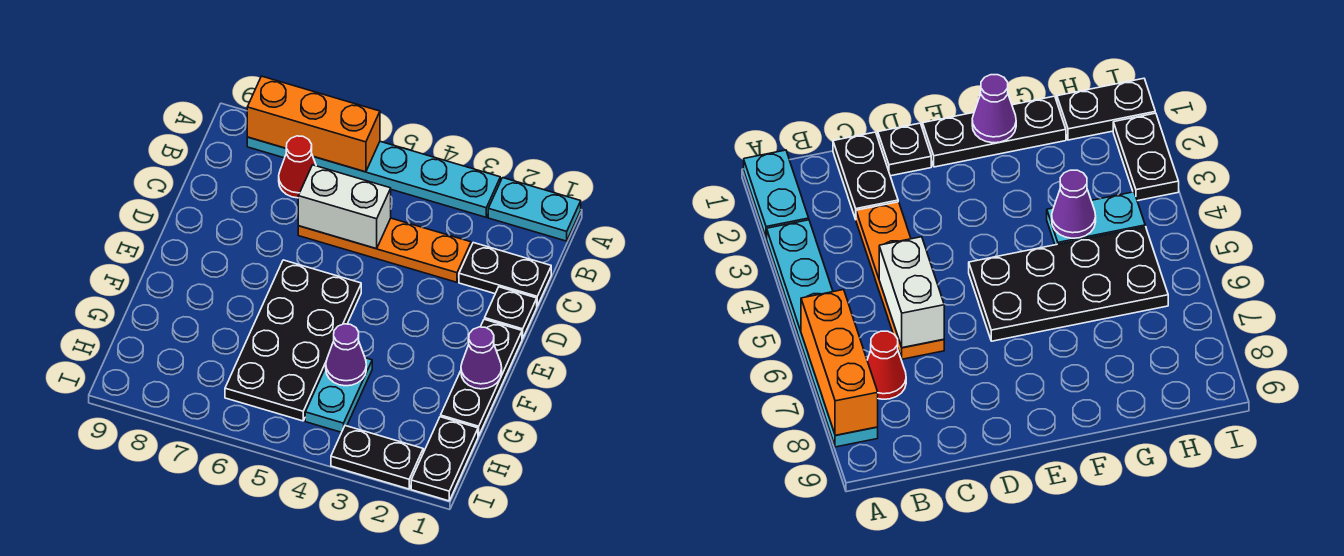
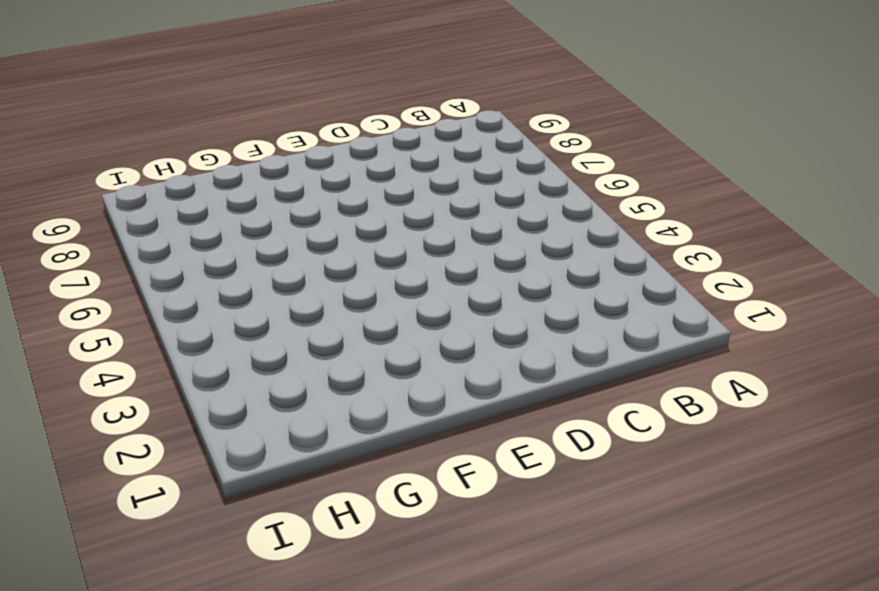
none -> cyan 1x2 plate [488,178,581,241]
none -> cyan 1x6 plate [247,137,500,217]
none -> red 1x1 cone [279,136,316,198]

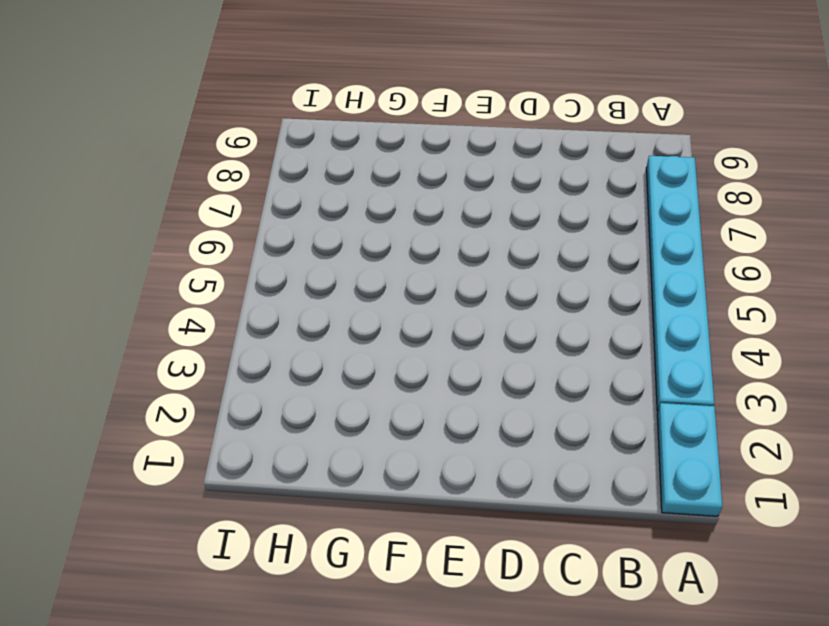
none -> red 1x1 cone [279,136,316,198]
none -> black 1x2 plate [459,243,551,306]
none -> orange 1x4 plate [298,218,471,282]

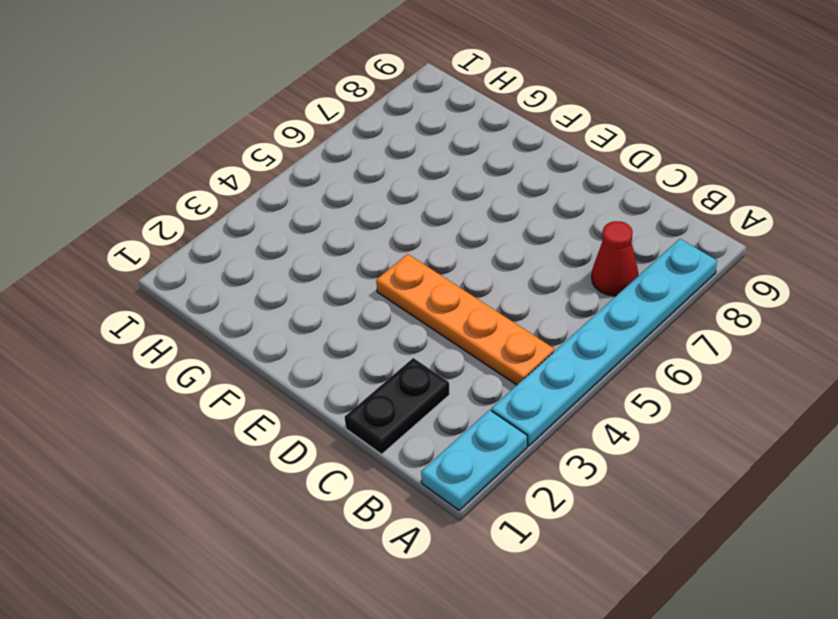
orange 1x4 plate [376,254,554,385] -> orange 1x4 plate turned to [298,218,471,282]
none -> black 1x1 plate [485,287,537,339]
none -> black 1x3 plate [441,319,522,436]
none -> black 2x4 plate [225,260,361,421]

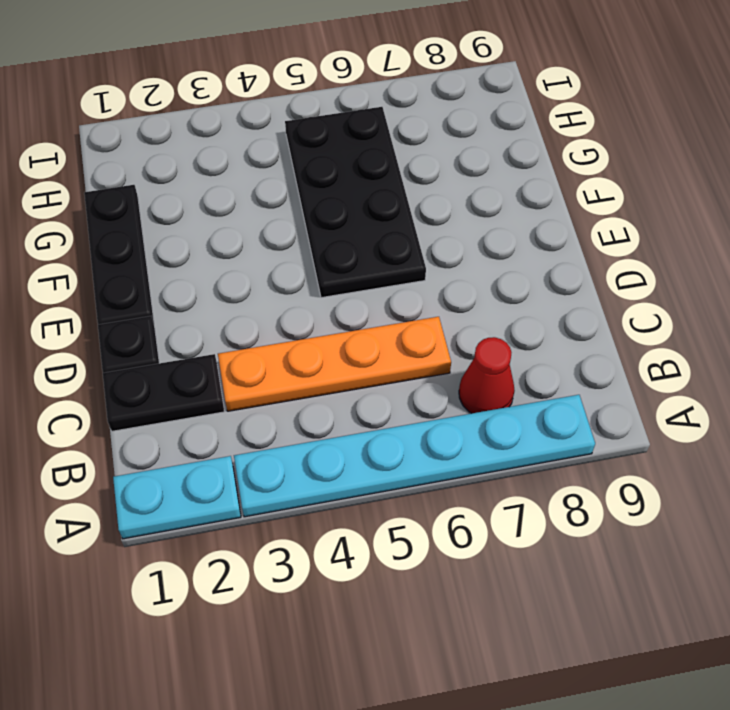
none -> cyan 1x2 plate [305,358,372,432]
none -> black 1x2 plate [411,417,478,501]
none -> black 1x2 plate [331,426,423,489]

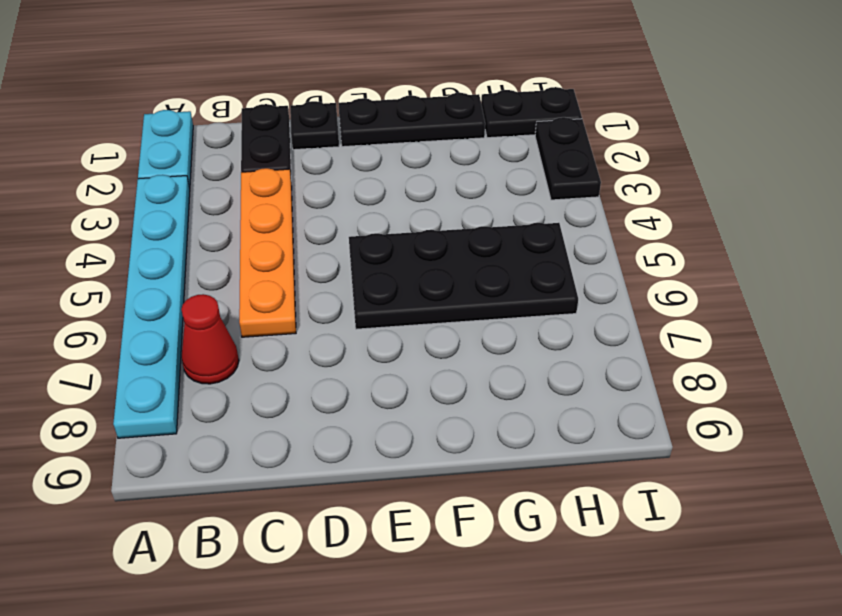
none -> cyan 1x2 plate [305,358,372,432]
none -> orange 1x3 brick [247,76,380,172]
none -> white 1x2 brick [298,165,391,249]

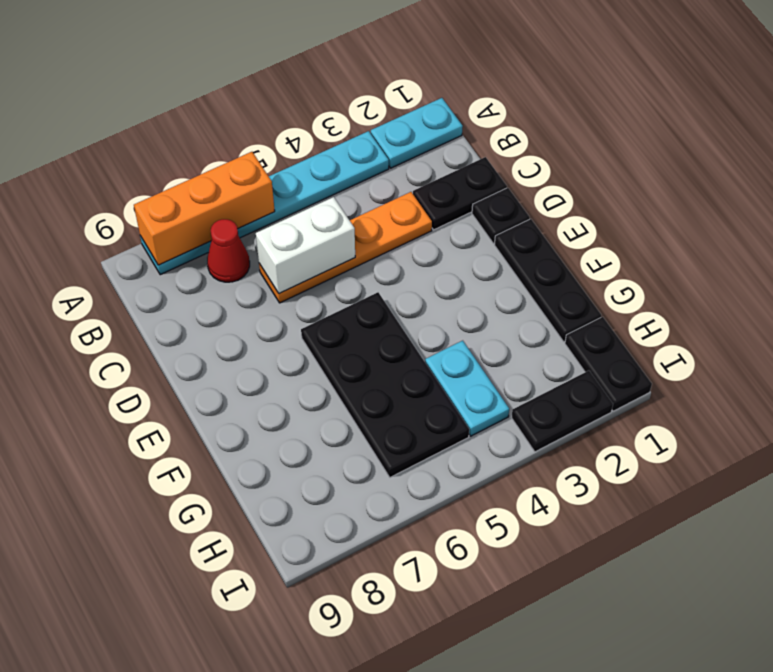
none -> purple 1x1 cone [461,327,502,389]
none -> purple 1x1 cone [326,324,366,386]

